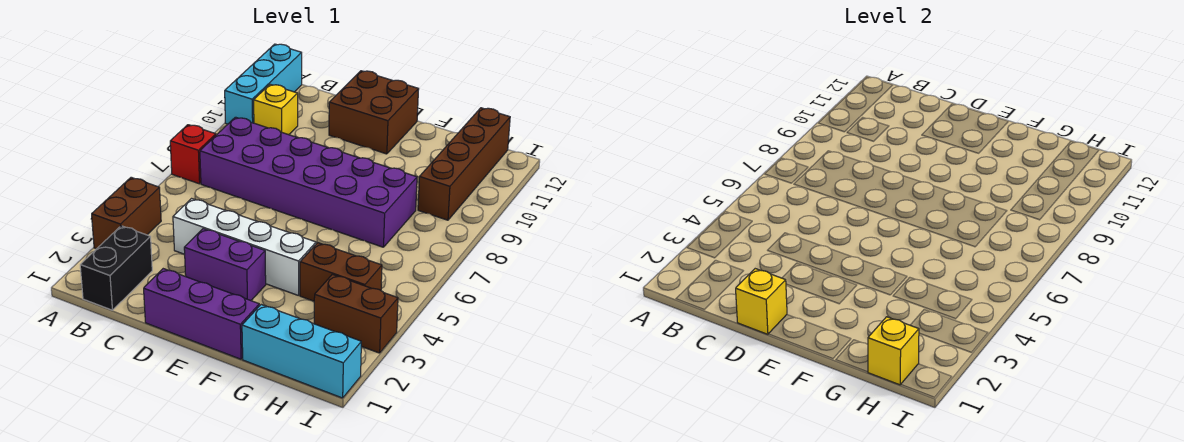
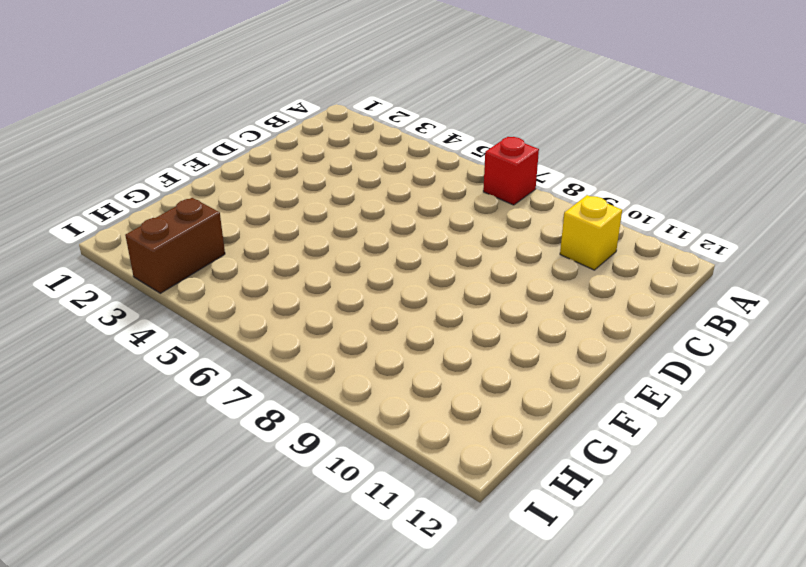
none -> brown 1x2 brick [92,177,161,249]
none -> cyan 1x3 brick [225,44,302,124]
none -> black 1x2 brick [80,226,152,310]

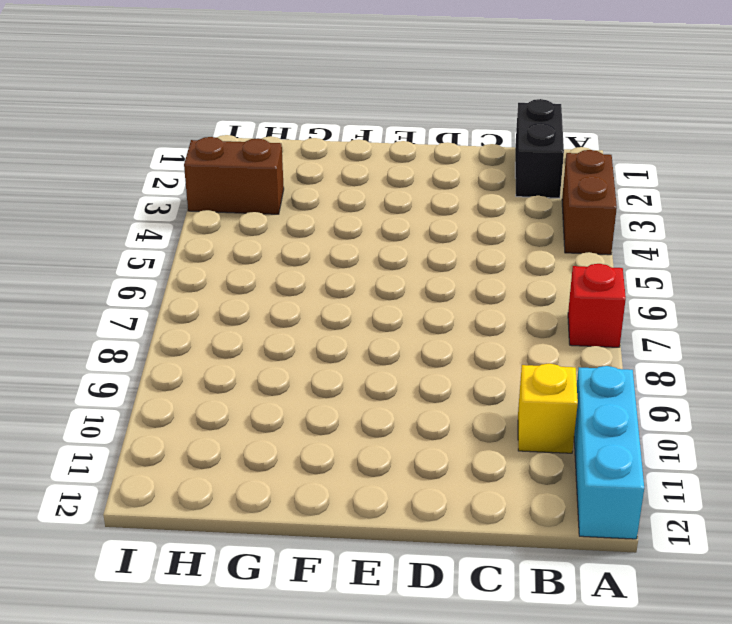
none -> purple 2x6 brick [200,117,417,247]
none -> white 1x4 brick [173,199,316,296]
none -> purple 1x3 brick [144,269,259,359]

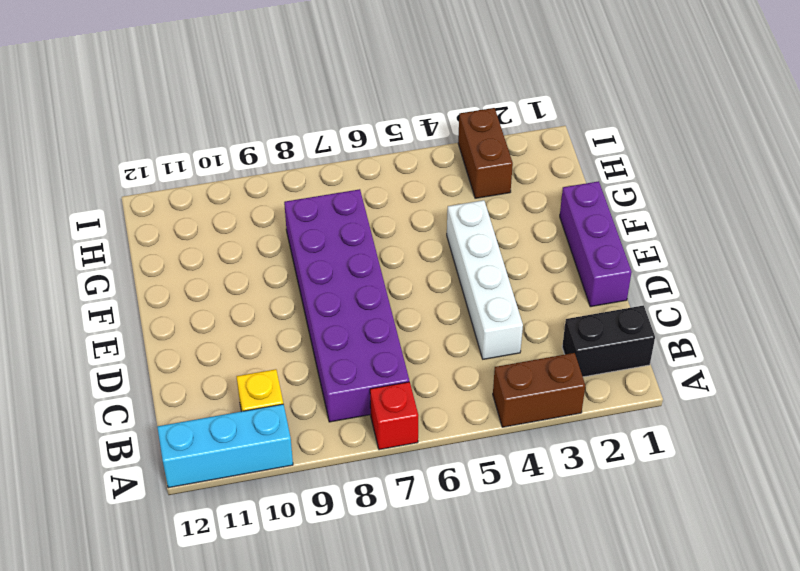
none -> purple 1x2 brick [184,229,266,301]
none -> brown 2x2 brick [329,71,419,154]
none -> cyan 1x3 brick [242,305,361,398]

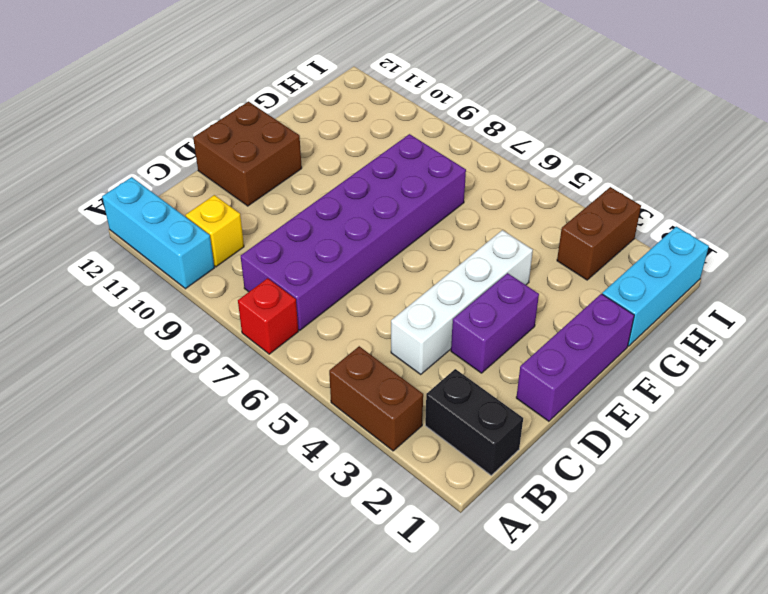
none -> brown 1x2 brick [300,243,382,301]
none -> brown 1x4 brick [418,108,510,220]
none -> yellow 1x1 brick [736,269,787,334]

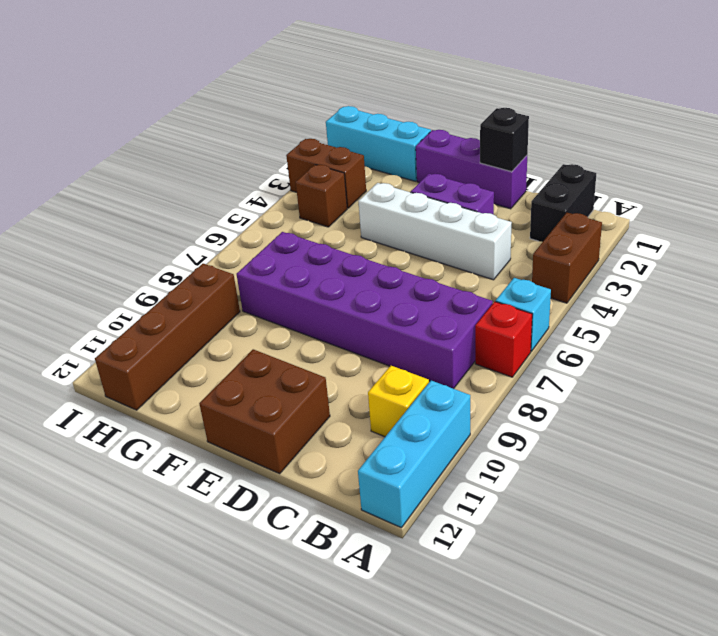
cyan 1x1 brick [496,278,551,351] -> none
black 1x1 brick [480,108,529,172] -> yellow 1x1 brick [736,269,787,334]
brown 1x1 brick [296,165,347,227] -> brown 1x2 brick [300,243,382,301]
none -> yellow 1x1 brick [868,317,919,385]

